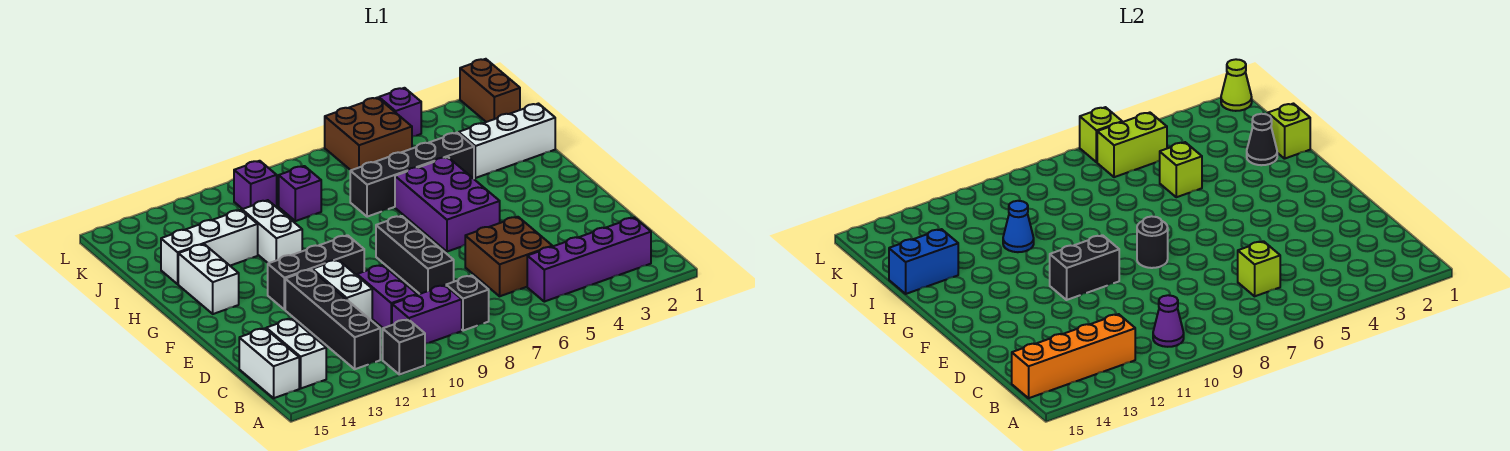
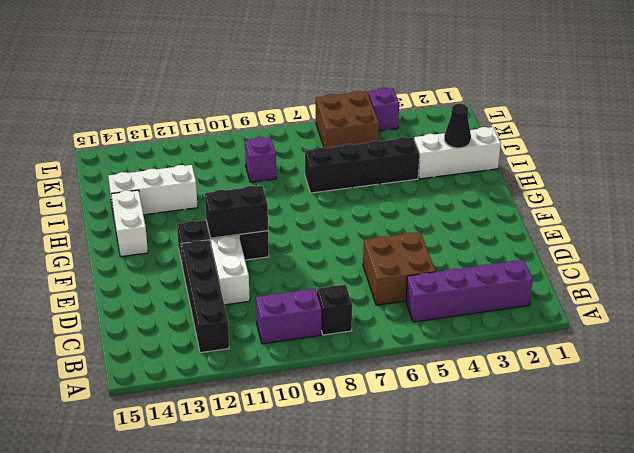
none -> black 1x1 brick [383,319,425,374]
none -> white 1x2 brick [266,319,326,388]
none -> white 1x2 brick [239,328,299,398]
none -> purple 1x2 brick [357,265,417,328]

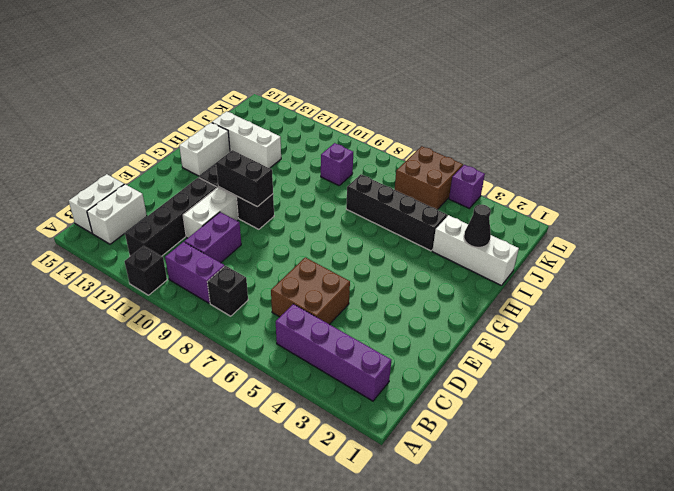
none -> black 1x3 brick [376,216,454,294]
none -> purple 2x3 brick [395,157,500,252]
none -> white 1x2 brick [242,200,302,263]
none -> brown 1x2 brick [460,59,520,122]

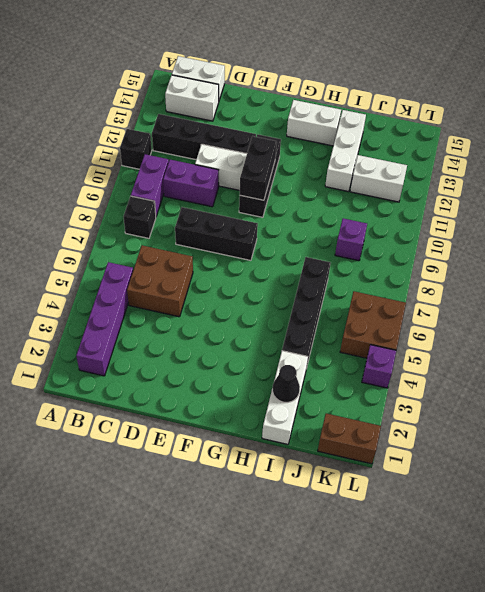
white 1x2 brick [350,155,407,202] -> white 1x2 brick moved to [242,200,302,263]
none -> purple 2x3 brick [395,157,500,252]
none -> purple 1x1 brick [234,161,277,209]
none -> purple 1x1 cone [1153,295,1184,347]
none -> orange 1x4 brick [1012,314,1135,398]

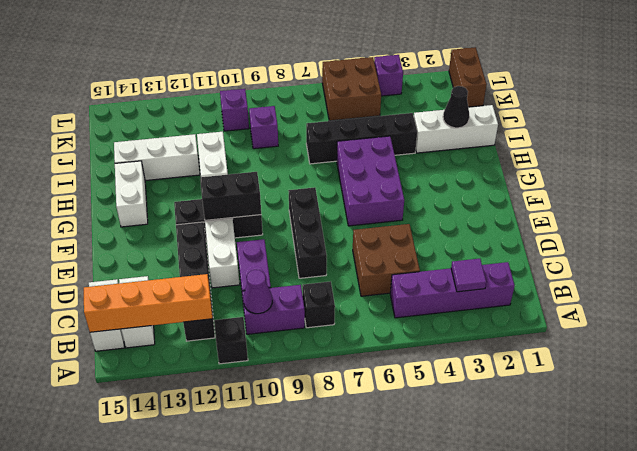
purple 1x1 tile [451,259,486,292] -> none
none -> lime 1x1 brick [1238,241,1280,296]
none -> black 1x1 round brick [1137,216,1168,268]
none -> lime 1x1 brick [1268,104,1310,159]
none -> lime 1x1 brick [1160,142,1202,197]

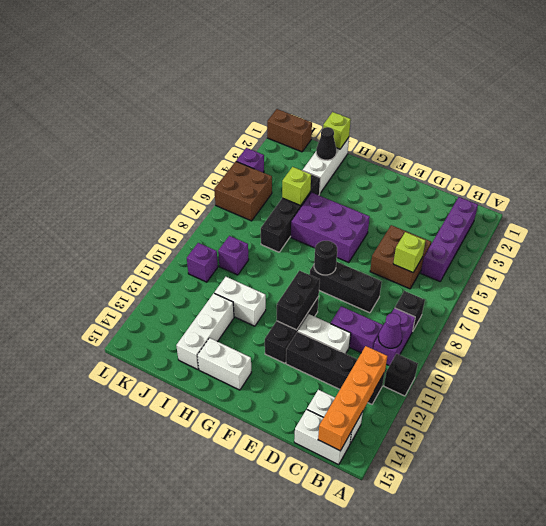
none -> blue 1x1 cone [1003,201,1034,252]
none -> blue 1x2 brick [889,229,958,294]
none -> lime 1x2 brick [1097,113,1167,177]
none -> lime 1x1 cone [1221,59,1252,111]

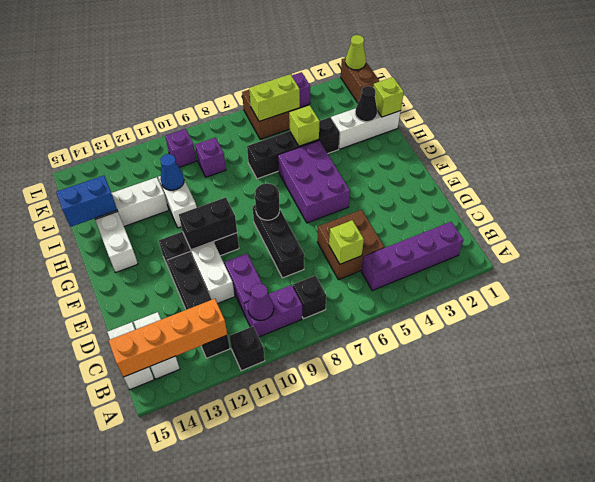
none -> lime 1x1 brick [1080,107,1122,162]

